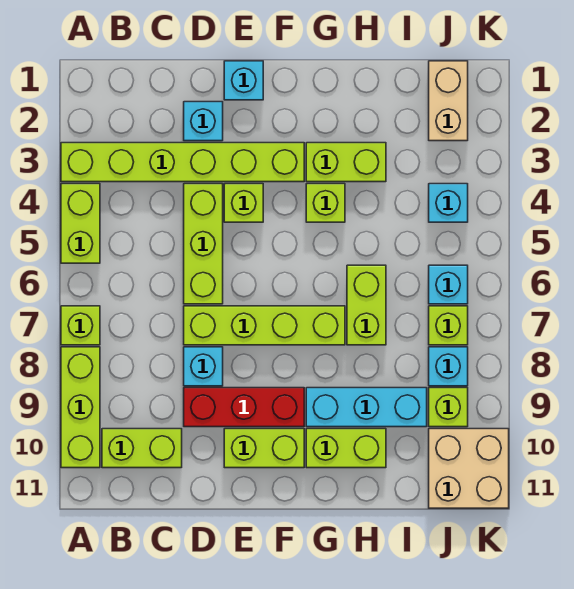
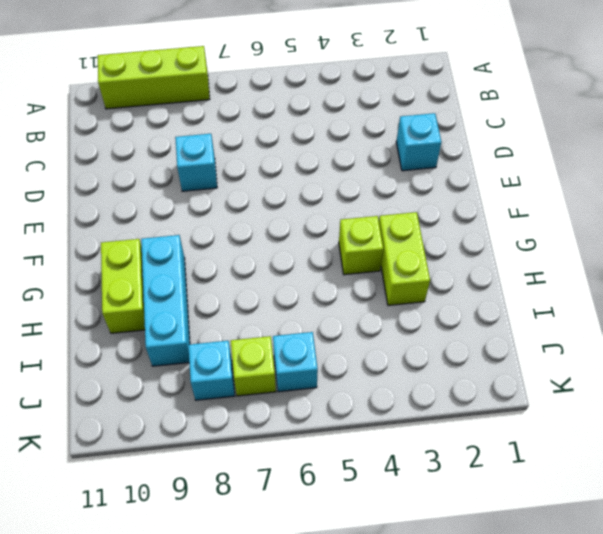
none -> lime 1x6 brick [61,143,304,182]
none -> lime 1x2 brick [61,184,100,263]
none -> lime 1x1 brick [61,306,100,345]

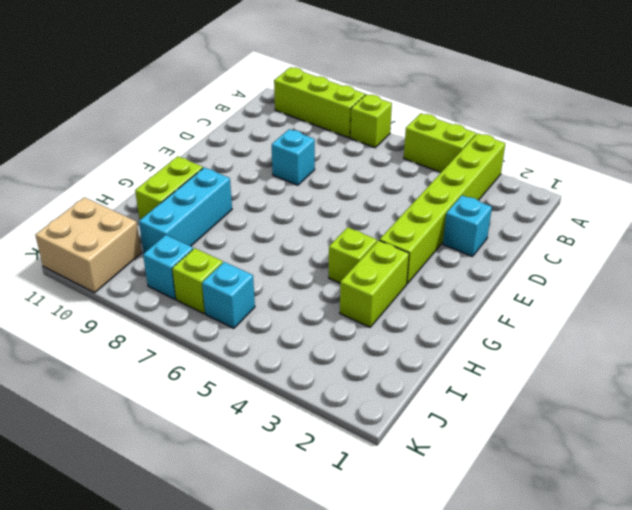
none -> lime 1x2 brick [102,429,182,468]
none -> lime 1x3 brick [184,184,223,304]
none -> lime 1x4 brick [184,306,345,345]

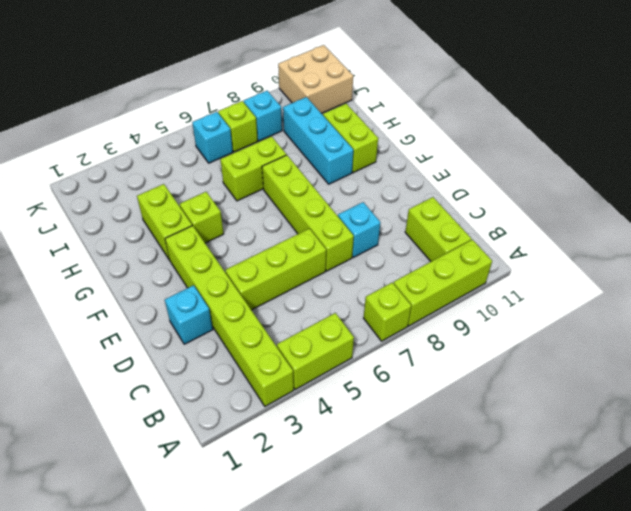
none -> red 1x3 brick [184,388,304,427]
none -> cyan 1x1 brick [224,61,263,100]
none -> lime 1x1 brick [224,184,263,222]

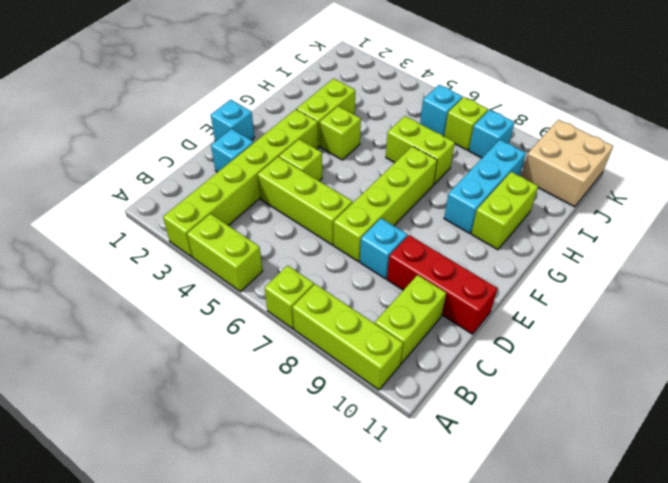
red 1x3 brick [387,235,498,334] -> red 1x3 brick turned to [184,388,304,427]
none -> lime 1x2 brick [224,429,304,468]
none -> tan 1x2 brick [429,61,468,141]
none -> cyan 1x1 brick [429,184,468,222]

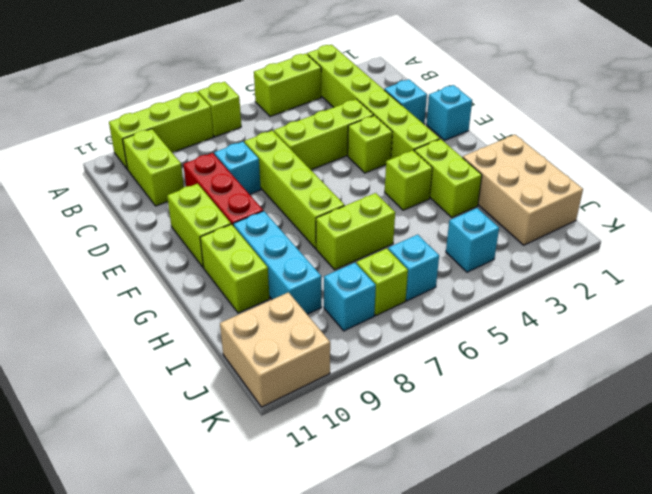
tan 2x3 brick [463,135,583,245] -> tan 1x2 brick [429,61,468,141]
none -> lime 1x1 brick [429,388,468,427]

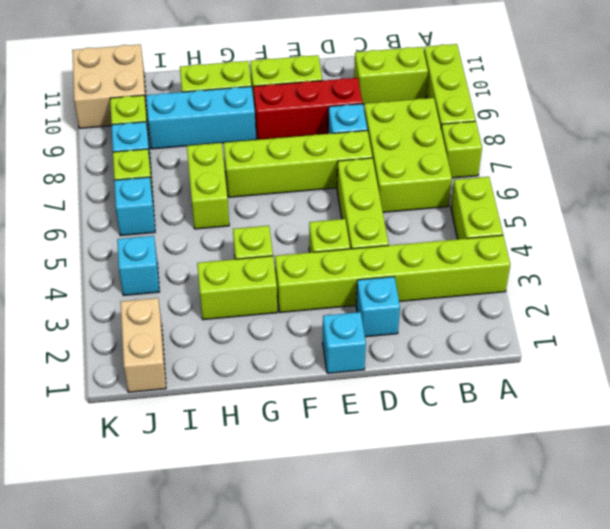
lime 2x3 brick [364,98,452,212] -> none

